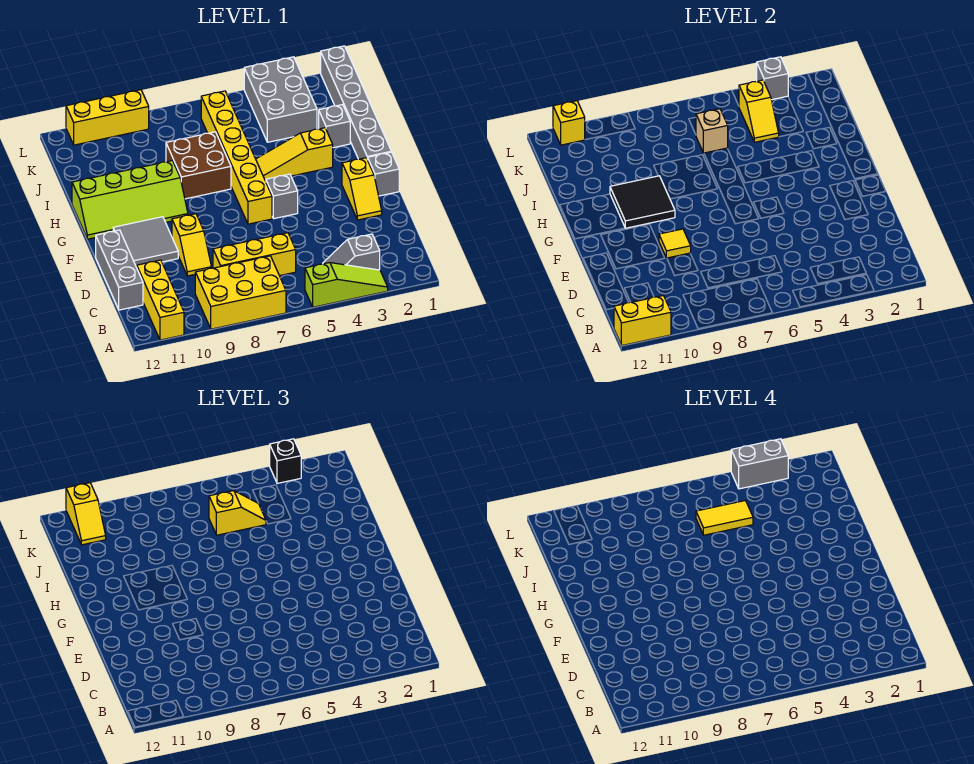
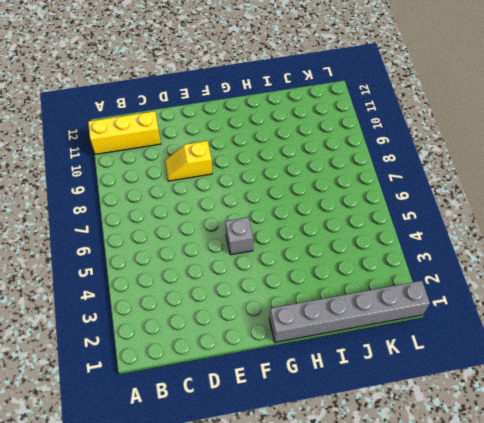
none -> lime 1x3 slope [305,263,388,307]
none -> yellow 2x3 brick [195,256,286,329]
none -> grey 1x2 slope [323,234,380,270]
none -> yellow 1x3 brick [213,233,296,276]

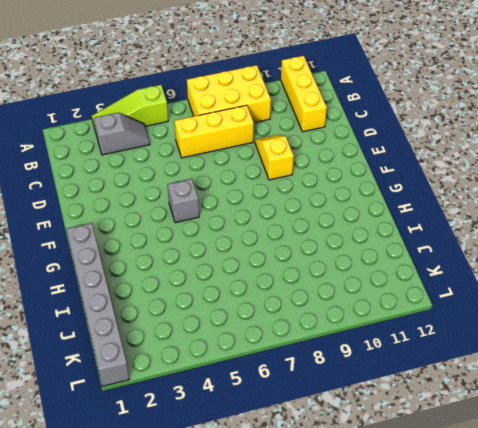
none -> grey 1x3 brick [96,230,143,310]
none -> yellow 1x2 slope [342,158,382,220]
none -> grey 2x2 tile [113,217,178,267]
none -> grey 1x1 brick [368,152,399,196]

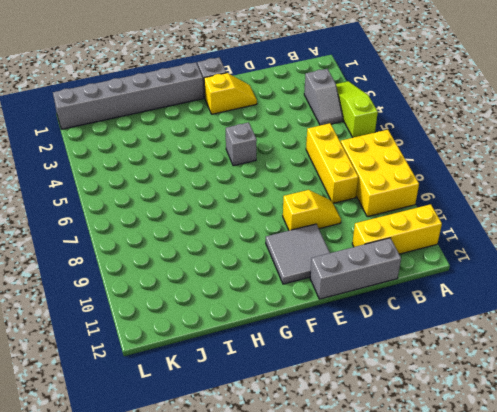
none -> yellow 1x6 brick [201,91,272,224]
none -> lime 2x4 slope [72,161,188,239]
none -> yellow 1x3 slope [256,128,333,181]
none -> brown 2x2 brick [166,132,231,199]

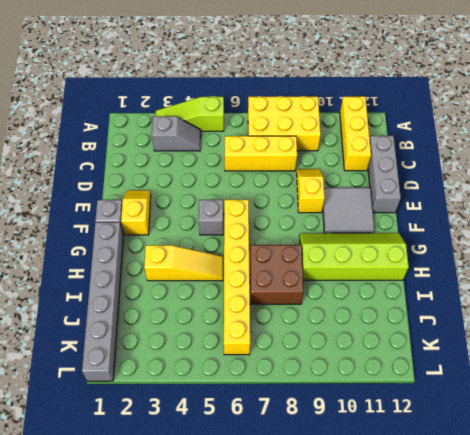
none -> grey 1x1 brick [319,105,350,148]
none -> grey 2x3 brick [244,57,317,142]
none -> yellow 1x3 brick [66,90,149,145]
none -> yellow 1x2 brick [614,296,671,345]

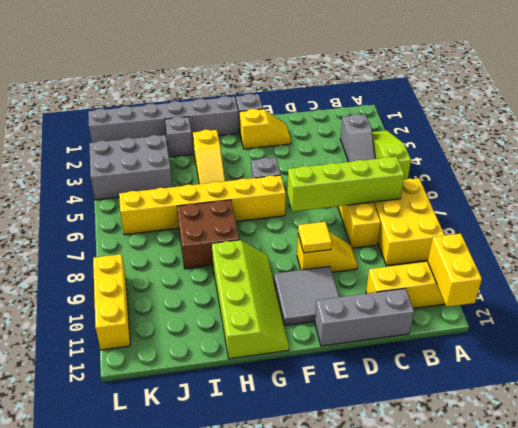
lime 1x4 brick [287,157,404,211] -> none
none -> black 2x2 tile [610,176,675,228]
none -> yellow 1x2 slope [739,80,779,142]
none -> tan 1x1 brick [696,109,728,153]
none -> grey 1x1 brick [757,57,788,100]

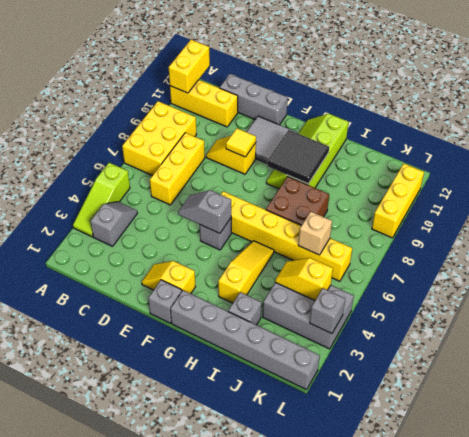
grey 1x2 slope [178,190,231,233] -> none
none -> yellow 1x1 brick [553,101,585,145]
none -> yellow 1x2 slope [209,491,266,535]
none -> yellow 1x2 slope [66,483,106,545]
none -> black 1x1 brick [270,439,301,483]

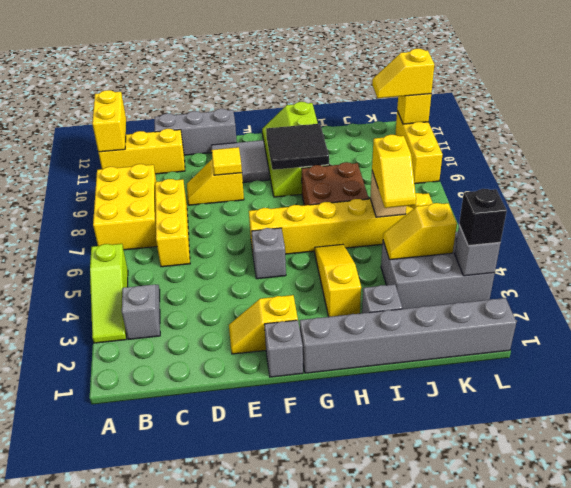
none -> yellow 1x2 tile [696,501,753,535]
none -> grey 1x2 brick [731,439,788,489]

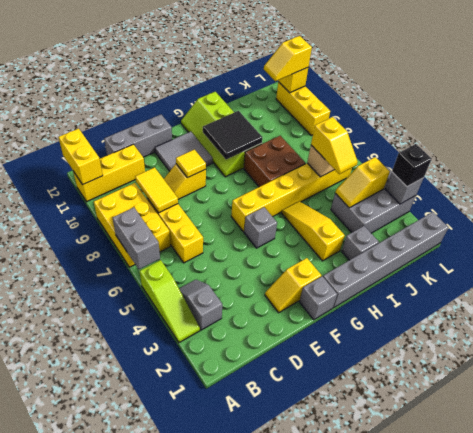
grey 1x2 brick [113,208,160,269] -> grey 1x2 brick moved to [731,439,788,489]
yellow 1x2 tile [135,167,178,213] -> yellow 1x2 tile moved to [696,501,753,535]

